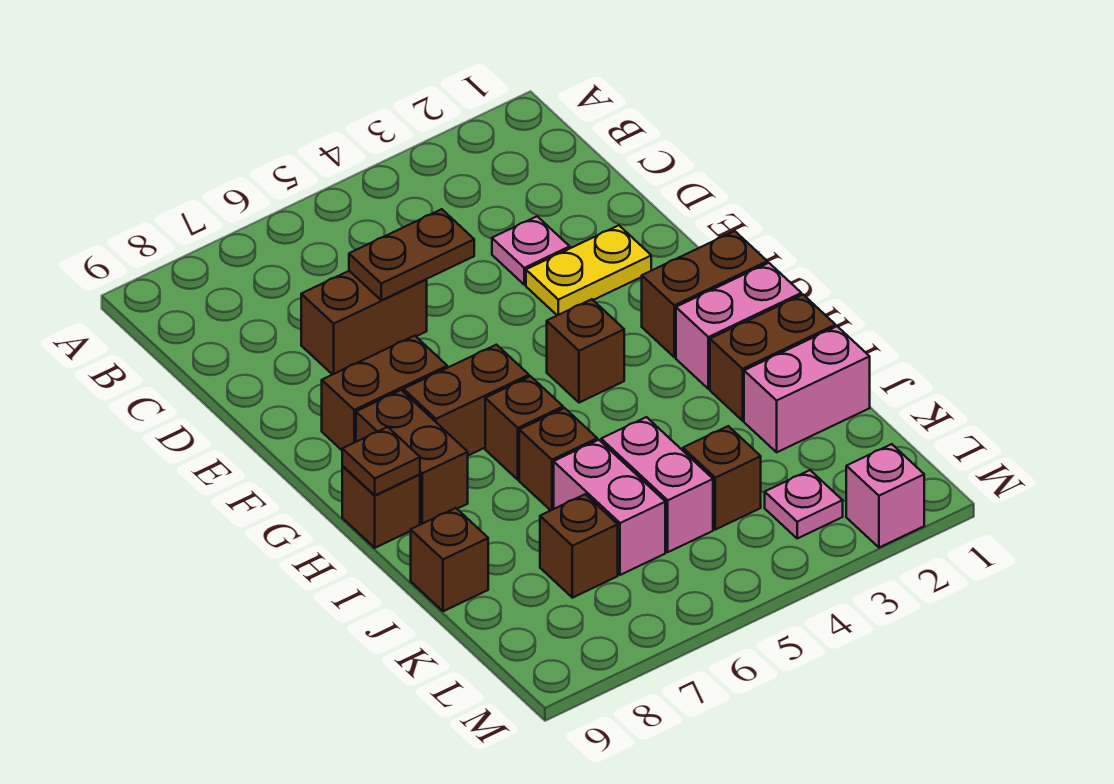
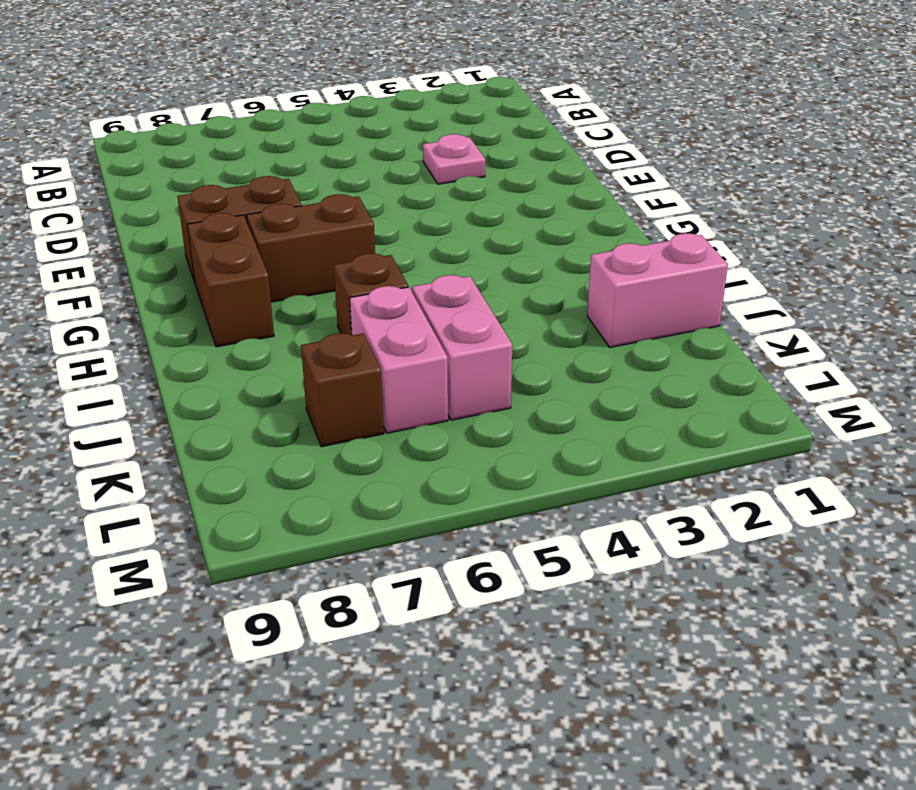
none -> brown 1x2 brick [301,271,427,375]
none -> yellow 1x2 plate [526,225,651,315]
none -> brown 1x2 brick [642,231,767,357]

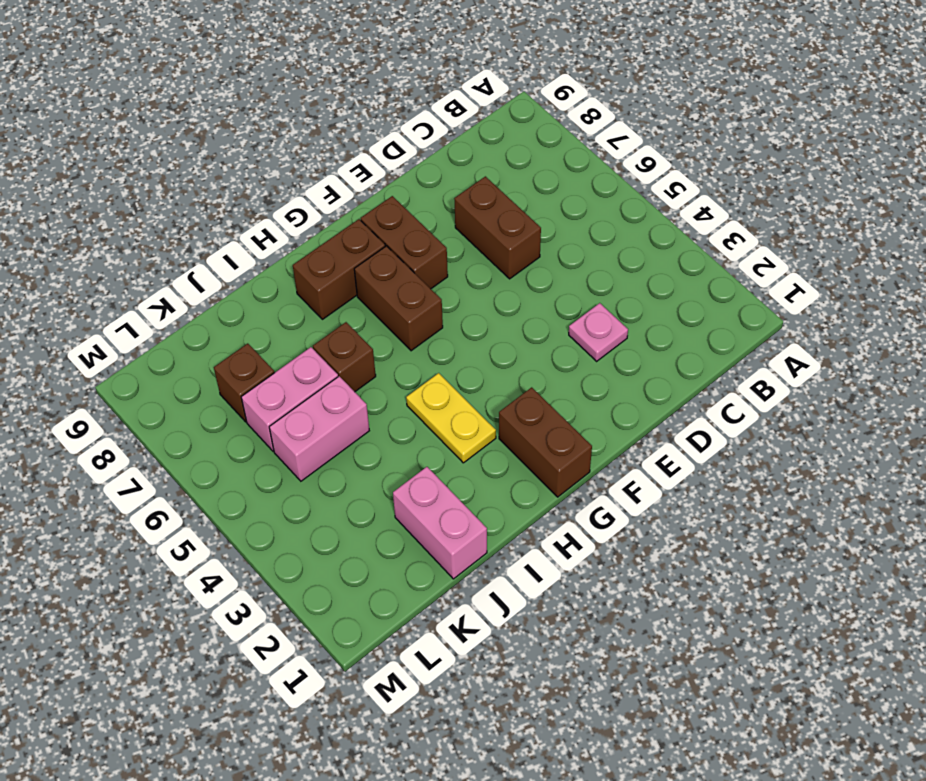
yellow 1x2 plate [406,373,496,463] -> yellow 1x2 plate moved to [526,225,651,315]
none -> brown 1x1 brick [547,299,624,403]
none -> pink 1x2 brick [676,263,801,389]
none -> brown 1x1 brick [485,376,563,480]

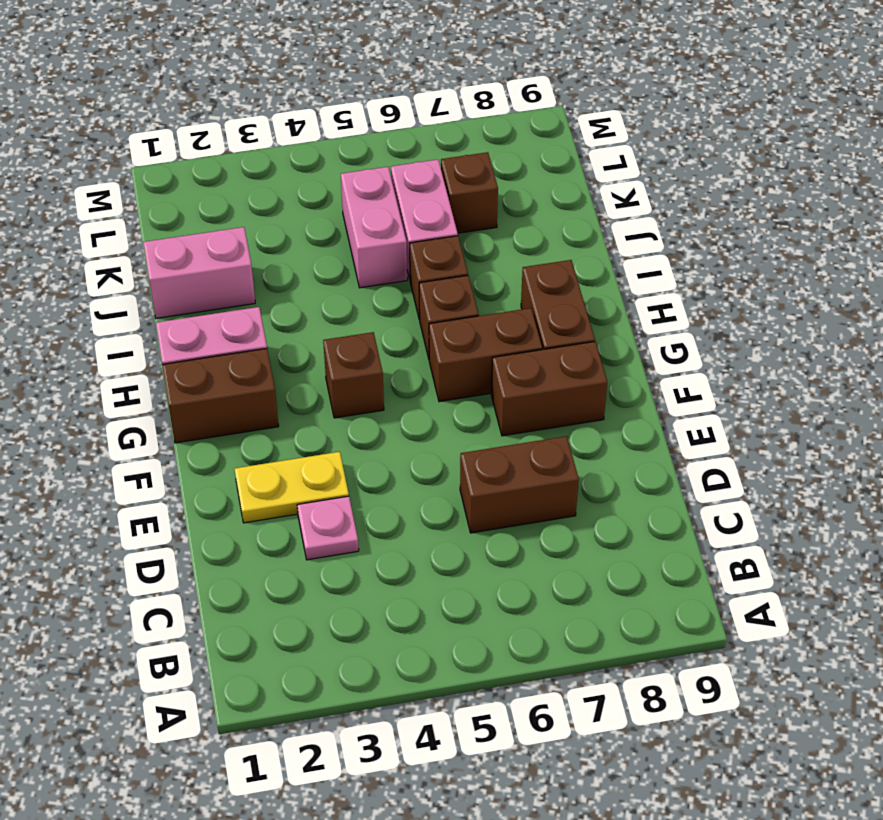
none -> brown 1x1 brick [342,466,420,548]
none -> brown 1x2 brick [710,295,836,421]
none -> brown 1x1 brick [411,508,488,611]

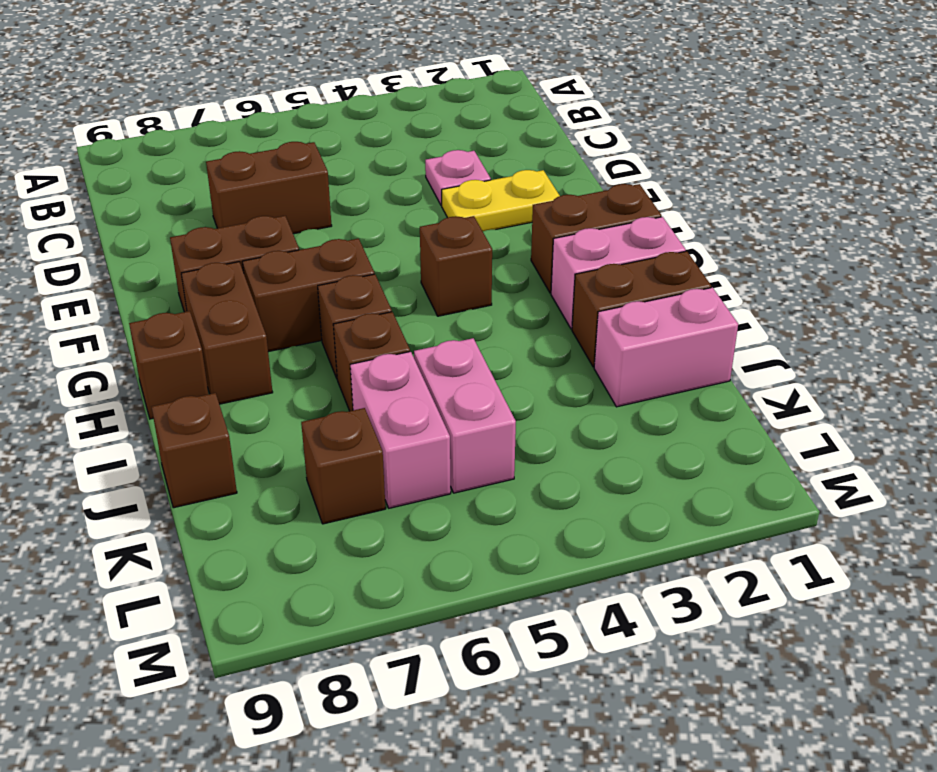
none -> brown 1x1 brick [683,426,761,530]
none -> pink 1x1 plate [765,470,843,538]
none -> pink 1x1 brick [846,444,924,548]

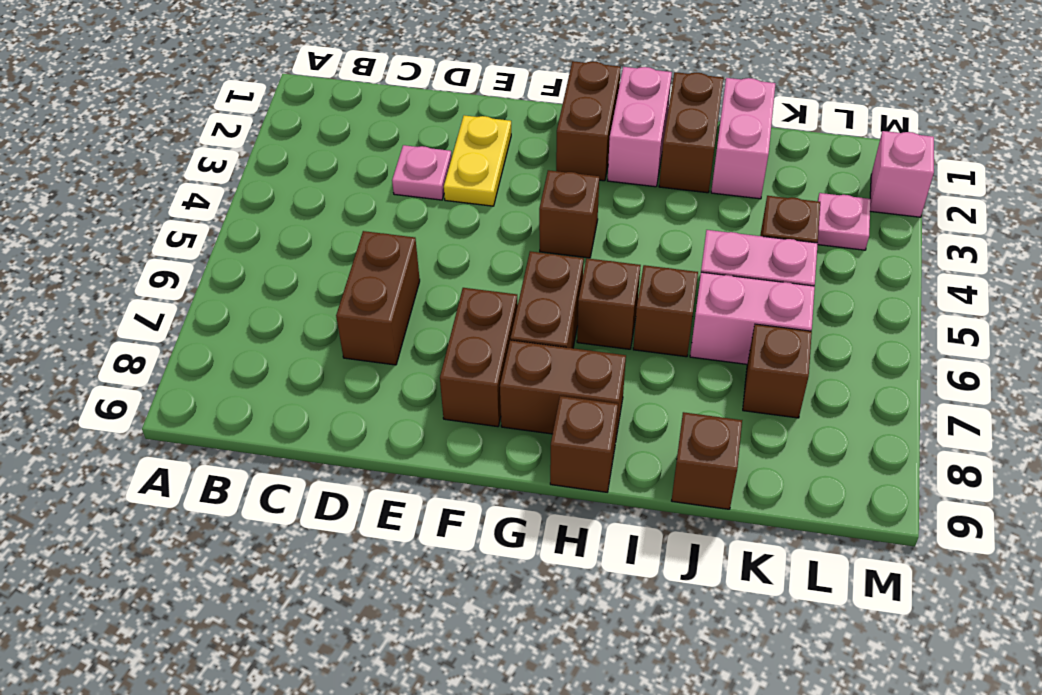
none -> brown 1x2 plate [349,209,474,300]
none -> brown 1x1 plate [342,427,420,495]

